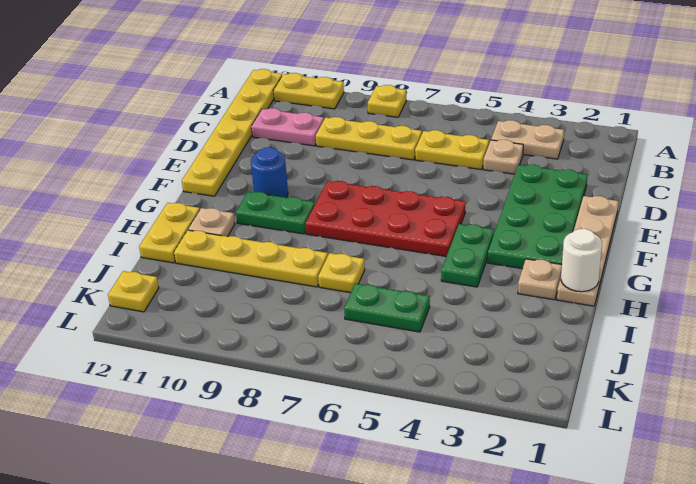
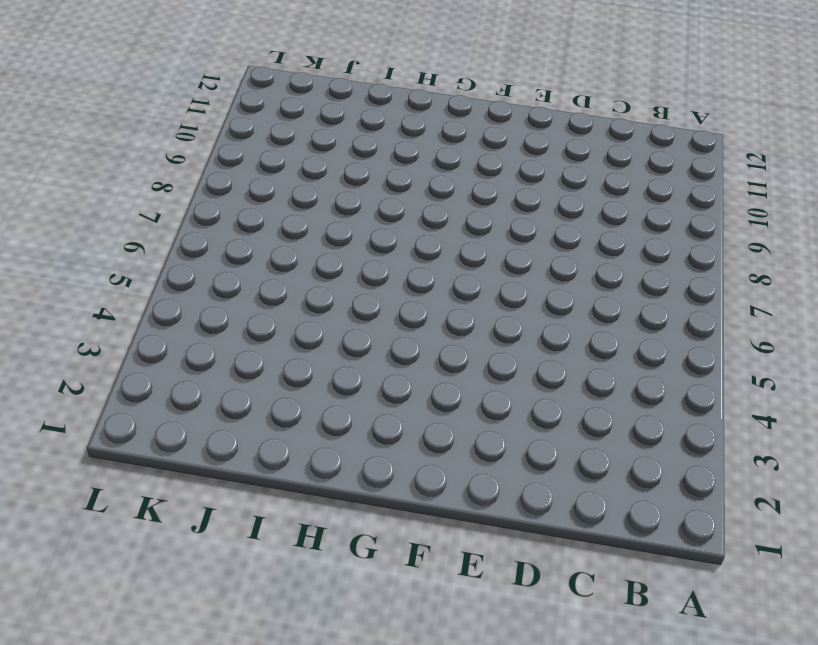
none -> yellow 1x1 plate [368,85,406,117]
none -> yellow 1x2 plate [273,73,344,109]
none -> yellow 1x6 plate [182,69,282,196]

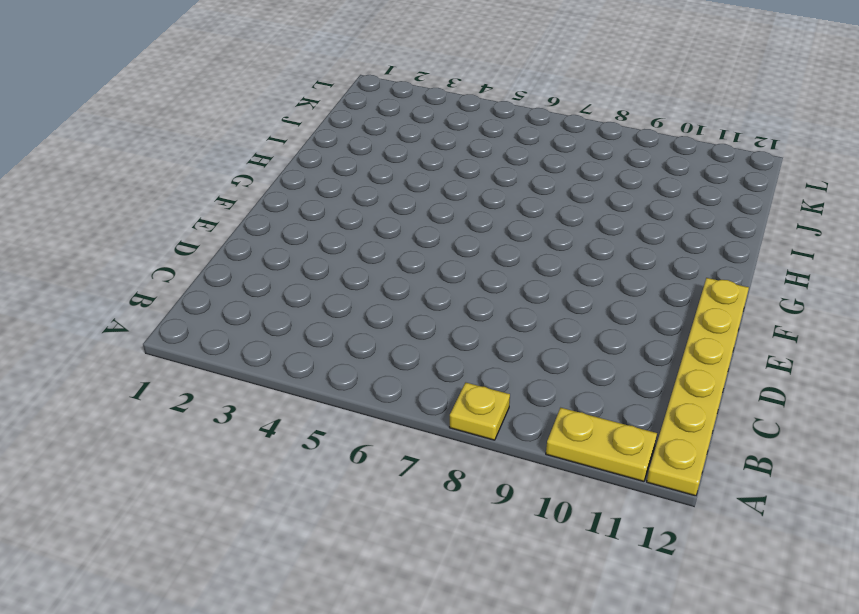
none -> tan 1x2 plate [491,120,564,159]
none -> tan 1x1 plate [483,140,523,174]
none -> yellow 1x2 plate [415,130,489,170]

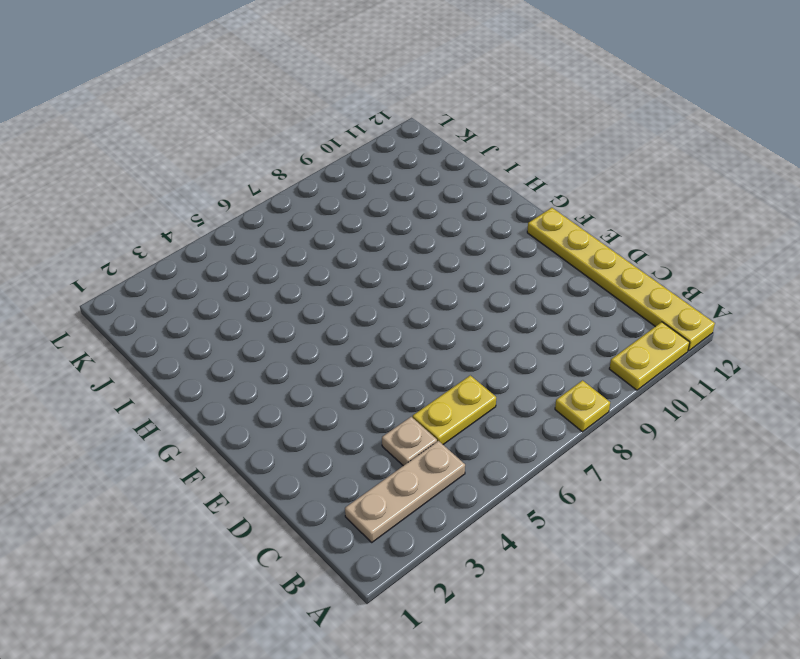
tan 1x3 plate [345,441,465,542] -> tan 1x2 plate [491,120,564,159]
none -> yellow 1x3 plate [316,117,422,160]
none -> pink 1x2 plate [251,108,324,146]
none -> green 2x4 plate [488,164,587,269]

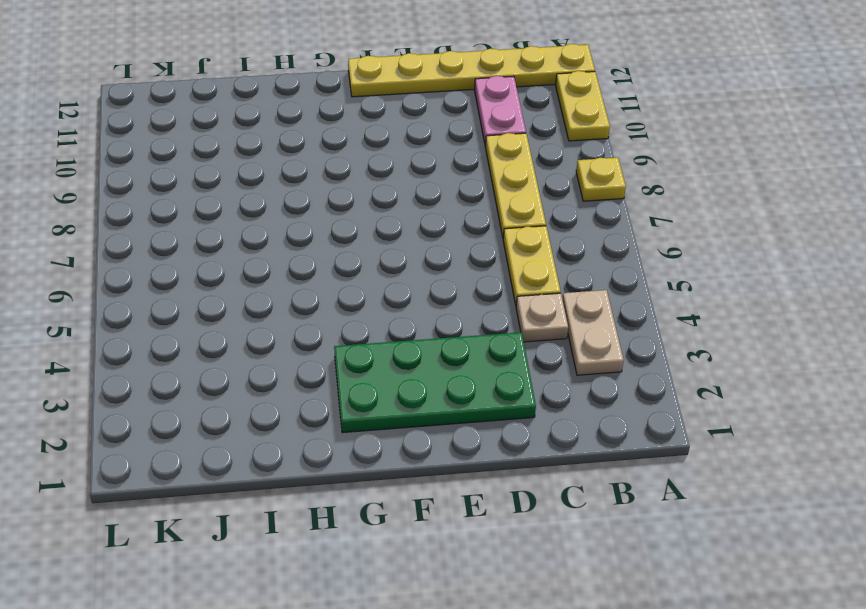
none -> tan 1x4 plate [557,196,618,306]
none -> red 2x4 plate [306,181,466,256]
none -> blue 1x1 round brick [251,148,288,198]

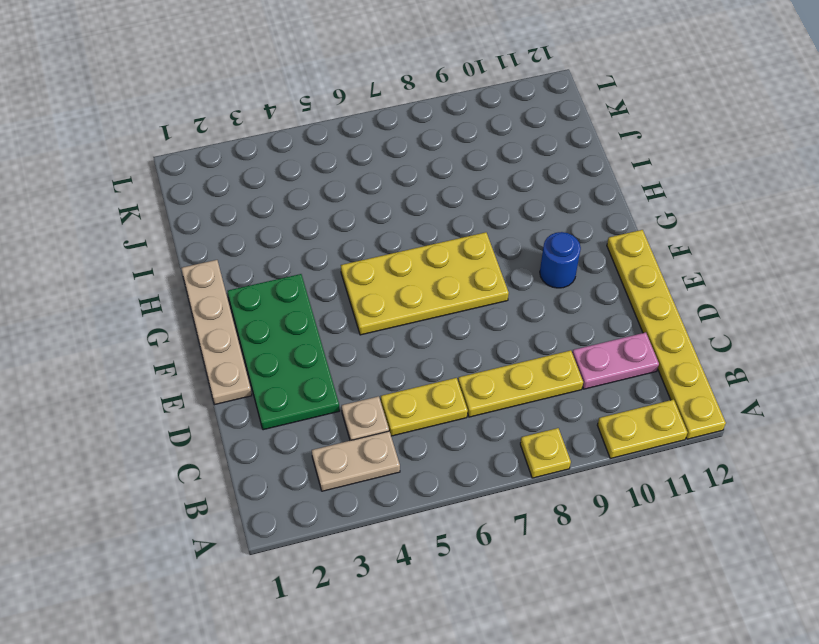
yellow 2x4 plate [341,232,509,335] -> red 2x4 plate [306,181,466,256]
none -> green 1x2 plate [441,224,494,287]
none -> green 1x2 plate [236,192,315,234]
none -> tan 1x1 plate [518,259,562,300]

